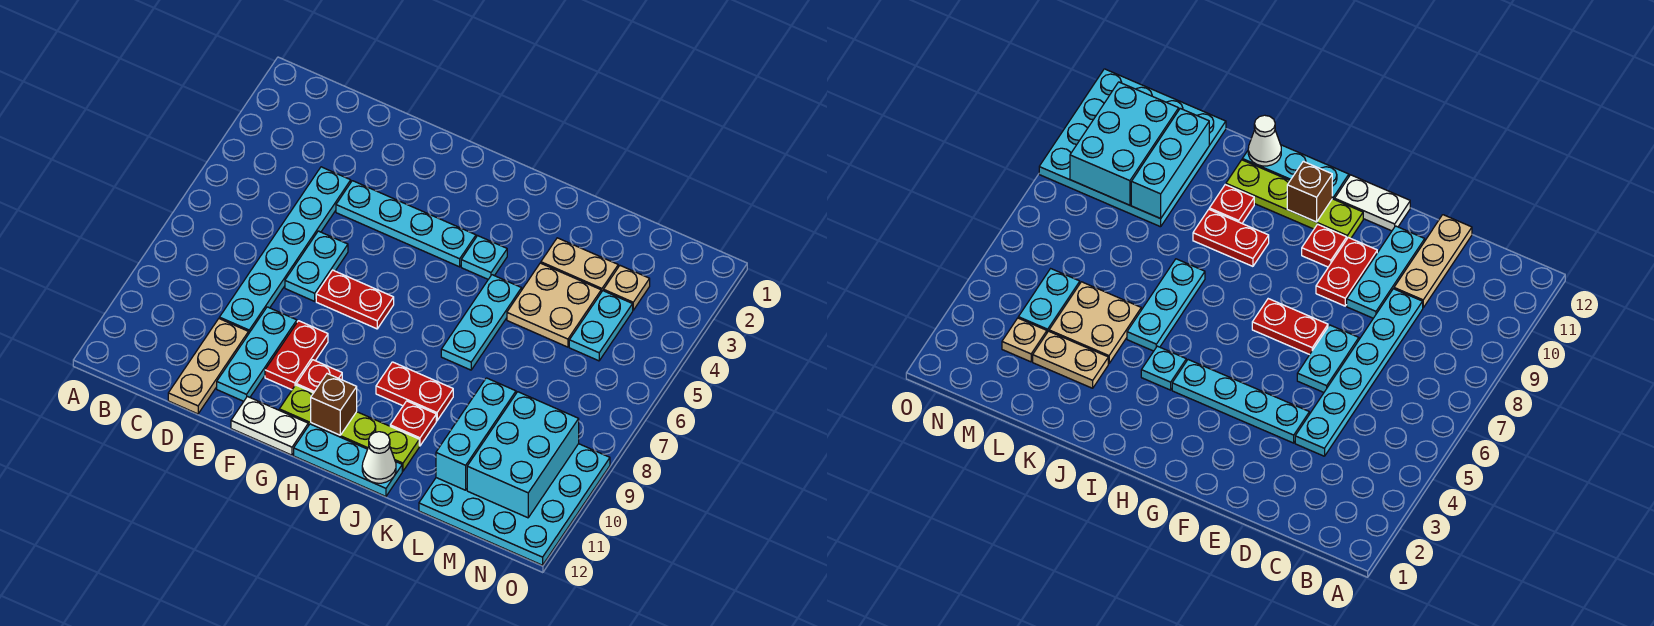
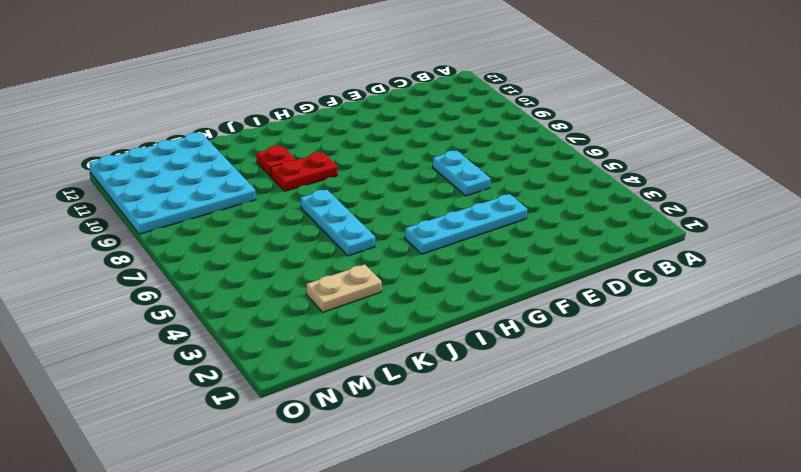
none -> cyan 1x6 plate [219,167,351,334]
none -> tan 1x3 plate [168,319,248,414]
none -> cyan 1x3 plate [217,307,297,401]

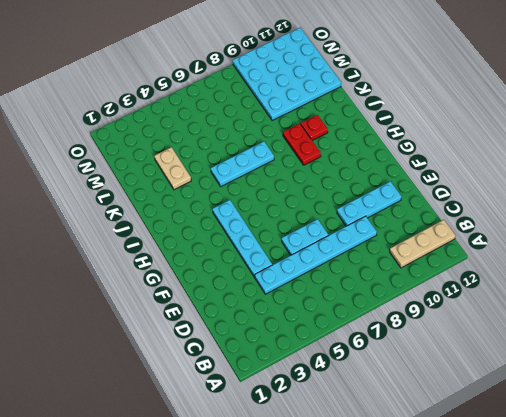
tan 1x3 plate [390,220,456,268] -> tan 1x3 plate moved to [168,319,248,414]
none -> red 1x2 plate [316,270,394,329]
none -> red 1x2 plate [265,321,328,390]
none -> white 1x2 plate [231,396,308,455]

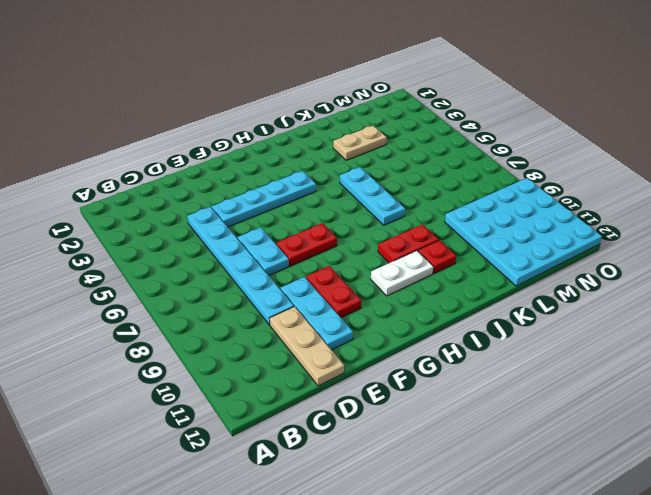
white 1x2 plate [371,251,433,296] -> white 1x2 plate moved to [231,396,308,455]
none -> red 1x1 plate [296,360,342,393]
none -> lime 1x4 plate [279,385,419,471]
none -> cyan 1x3 plate [294,424,402,496]

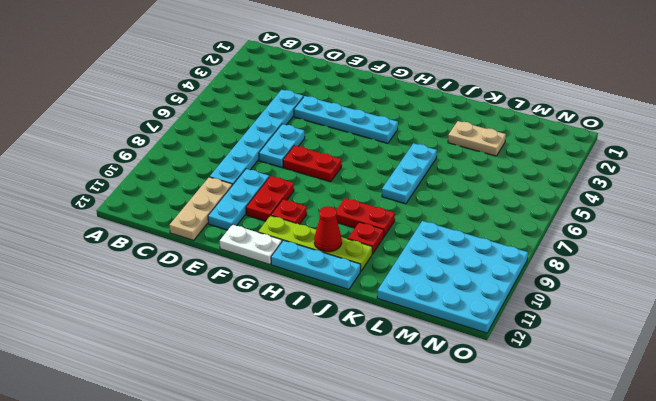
red 1x1 cone [314,206,342,252] -> none
none -> cyan 1x1 plate [461,236,507,279]
none -> tan 2x2 plate [507,263,601,347]
none -> tan 1x1 plate [604,266,650,310]

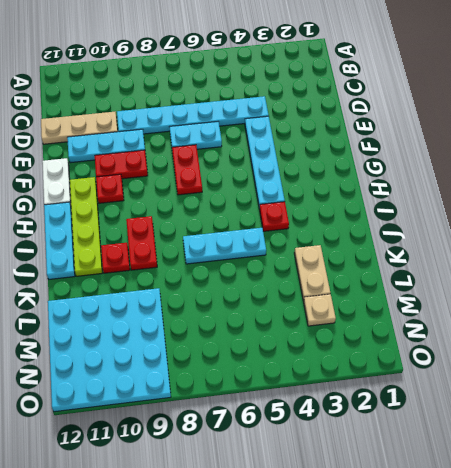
red 1x1 plate [259,202,289,231] -> cyan 1x1 plate [461,236,507,279]
none -> tan 2x2 plate [507,263,601,347]
none -> cyan 1x2 plate [569,291,633,361]
none -> brown 1x1 brick [311,374,357,435]

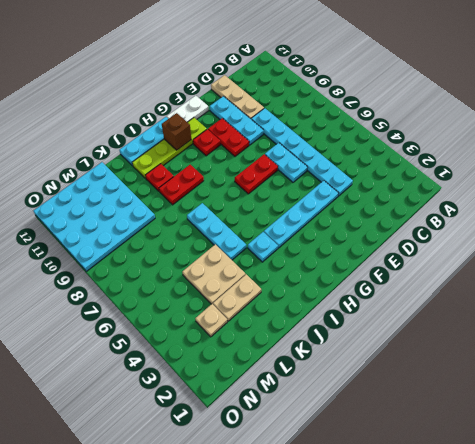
none -> cyan 1x2 plate [569,291,633,361]
none -> white 1x1 cone [362,432,396,483]
none -> cyan 1x3 brick [436,378,516,490]

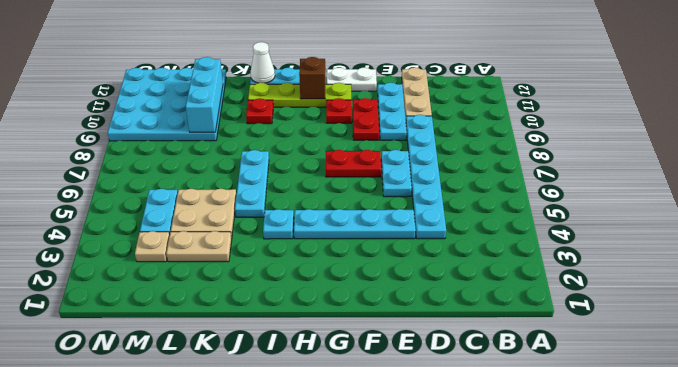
none -> red 1x2 plate [376,362,453,421]
none -> cyan 2x3 brick [467,392,579,518]

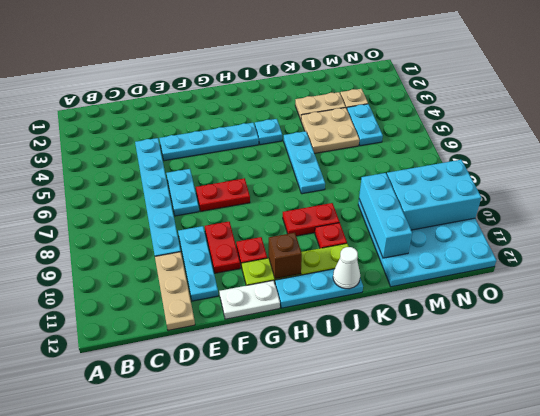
cyan 2x3 brick [387,160,481,230] -> cyan 2x3 brick turned to [467,392,579,518]

